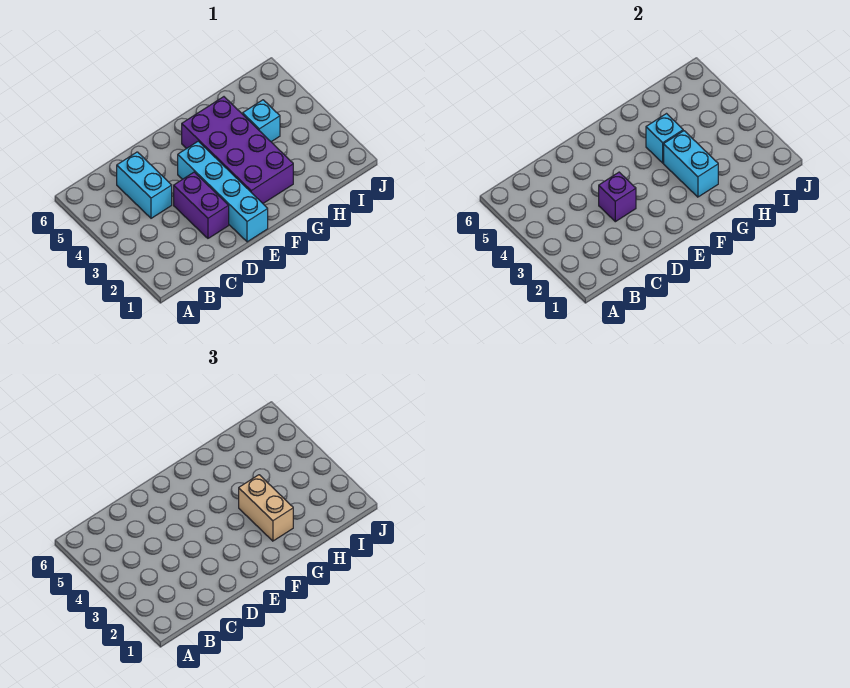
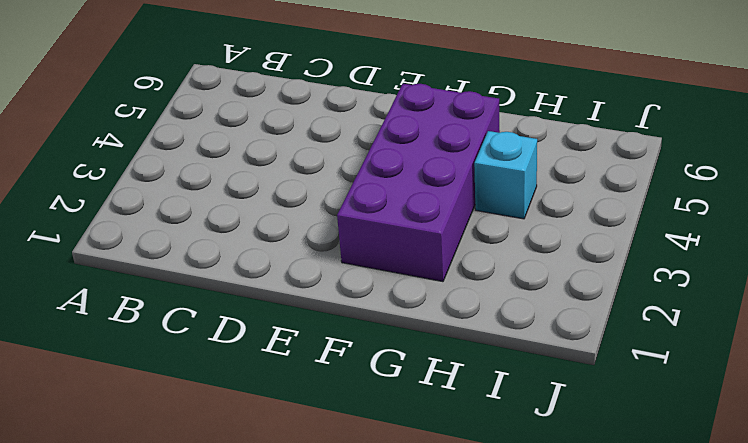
none -> cyan 1x2 brick [117,152,172,218]
none -> purple 1x2 brick [174,172,229,238]

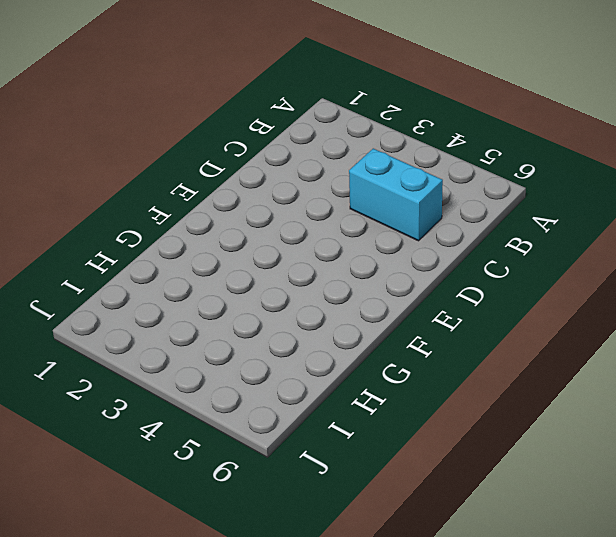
none -> purple 1x2 brick [174,172,229,238]
none -> cyan 1x4 brick [178,141,268,242]

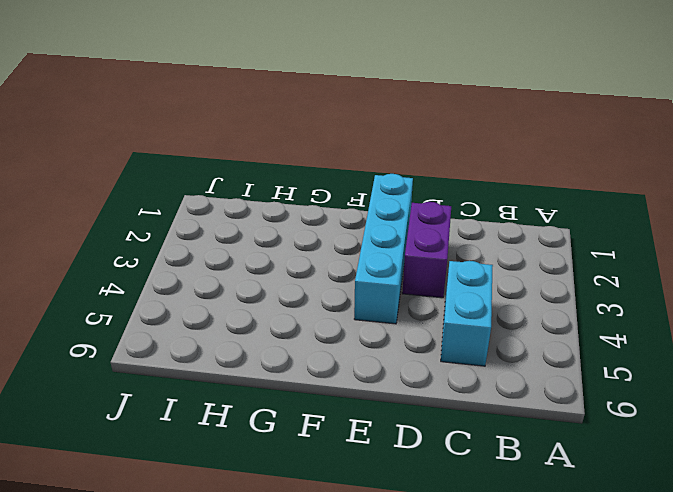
none -> purple 2x4 brick [182,97,293,203]
none -> cyan 1x1 brick [243,100,280,142]

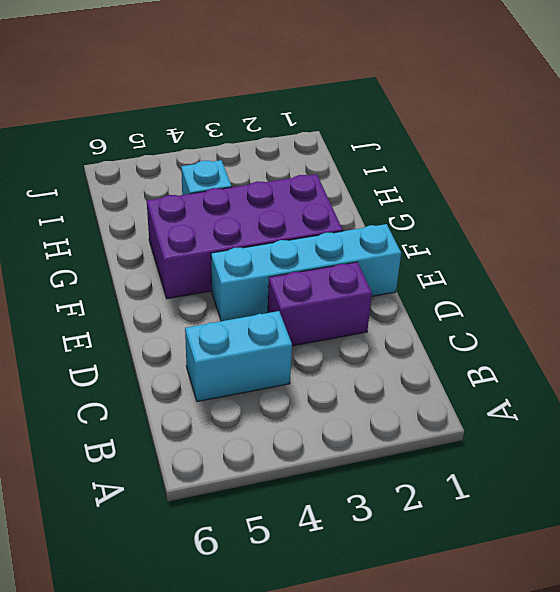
none -> purple 1x1 brick [599,172,636,222]
none -> cyan 1x2 brick [664,131,718,197]

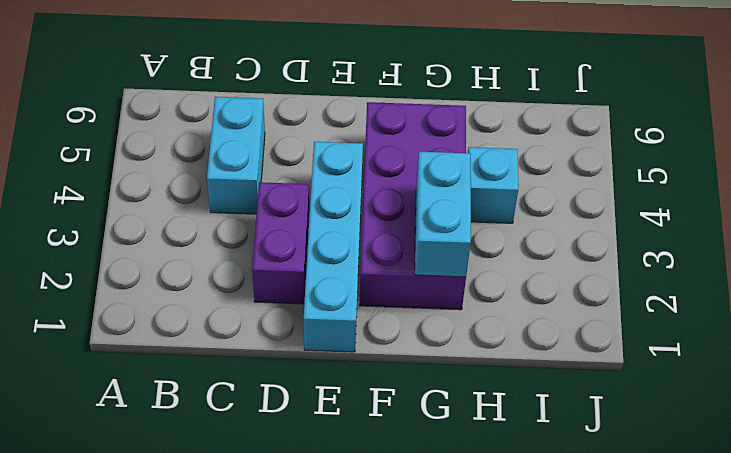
none -> purple 1x1 brick [599,172,636,222]
none -> cyan 1x1 brick [646,114,683,163]

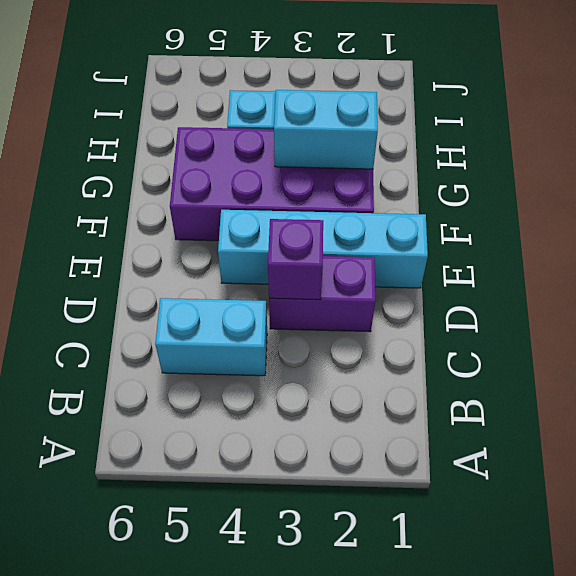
none -> cyan 1x1 brick [646,114,683,163]
none -> tan 1x2 brick [239,475,293,541]

